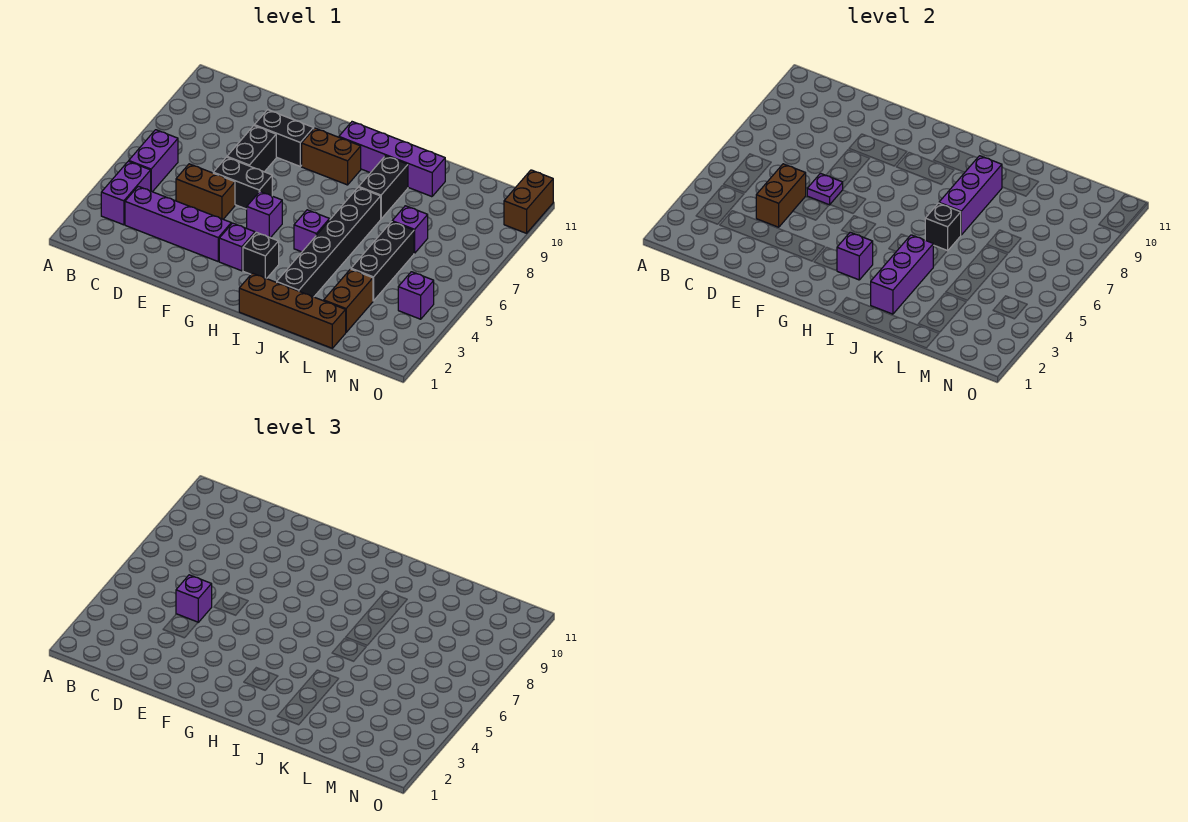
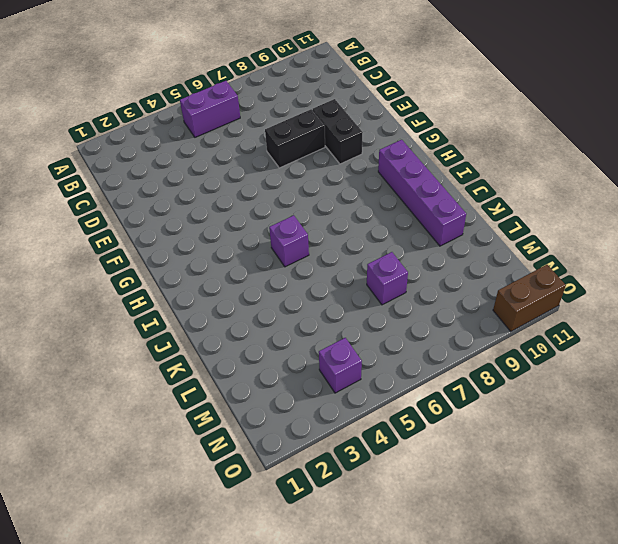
none -> purple 1x2 brick [101,161,151,225]
none -> purple 1x4 brick [125,186,231,261]
none -> brown 1x2 brick [176,164,235,219]

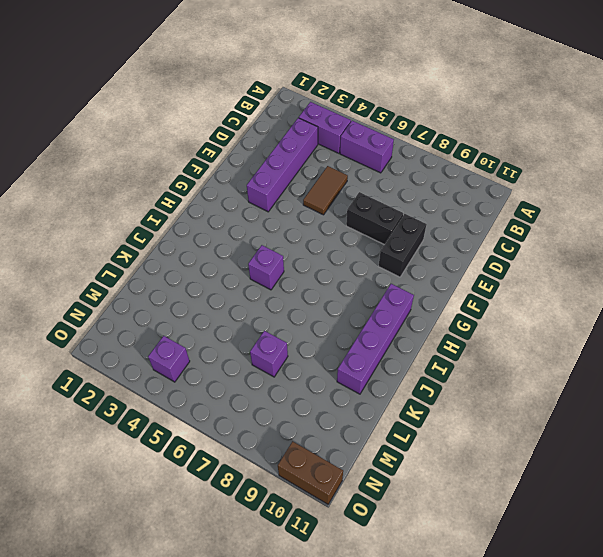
brown 1x2 tile [303,166,348,215] -> brown 1x2 brick [176,164,235,219]
none -> black 1x2 brick [213,157,272,209]
none -> purple 1x1 brick [219,223,255,271]
none -> purple 1x1 brick [247,192,282,238]

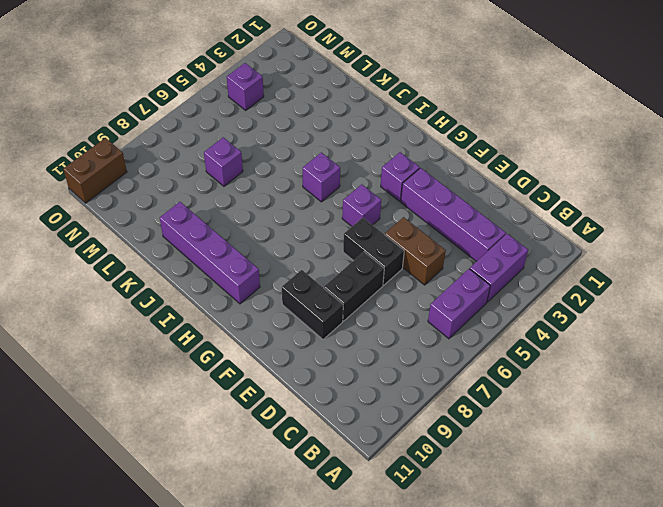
none -> brown 1x2 brick [302,128,361,185]
none -> black 1x1 brick [243,232,279,279]
none -> brown 1x4 brick [239,273,346,348]

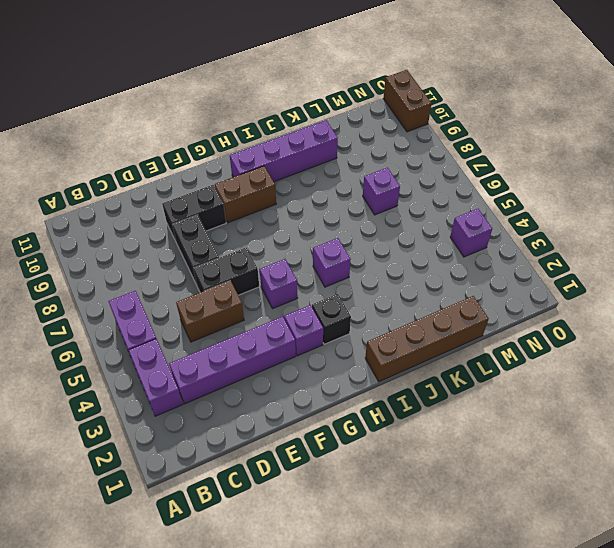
none -> black 1x6 brick [277,187,381,297]
none -> black 1x2 brick [359,156,408,219]
none -> brown 1x2 brick [324,269,373,332]

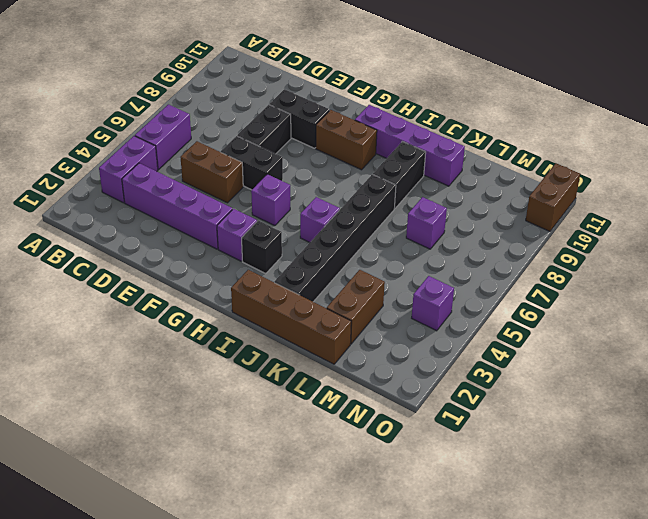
none -> black 1x3 brick [351,222,414,301]
none -> brown 1x2 brick [756,164,806,227]
none -> purple 1x1 plate [807,173,843,205]

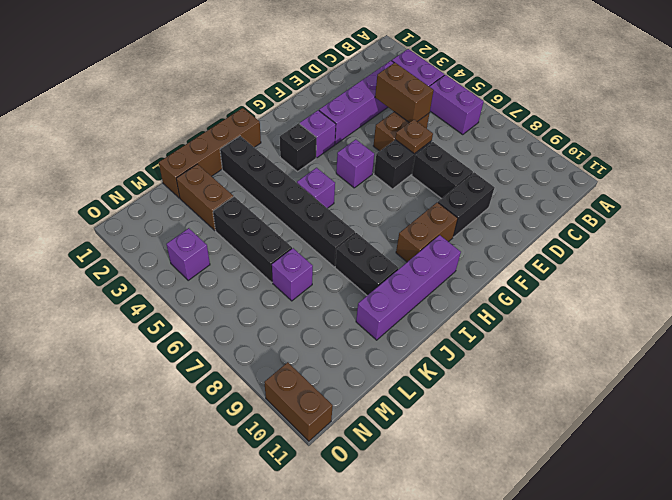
brown 1x1 plate [395,120,433,154] -> purple 1x1 plate [807,173,843,205]
none -> purple 1x1 brick [837,232,873,280]
none -> purple 1x3 brick [871,235,933,314]
none -> black 1x1 brick [925,203,961,251]

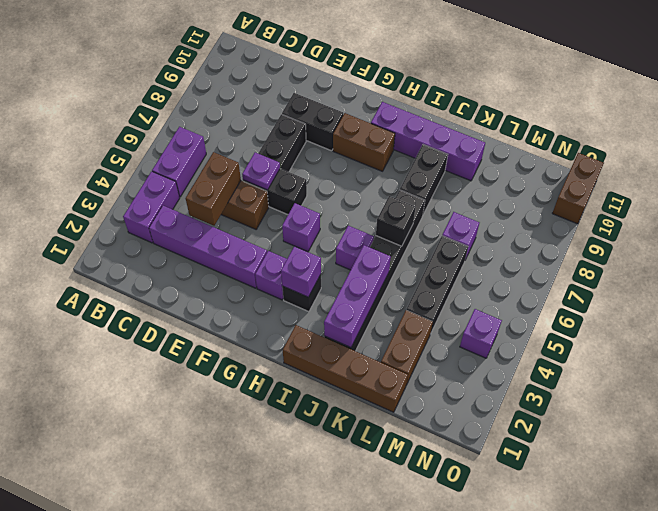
none -> purple 1x3 brick [939,156,1002,235]
none -> purple 1x1 brick [176,575,212,622]

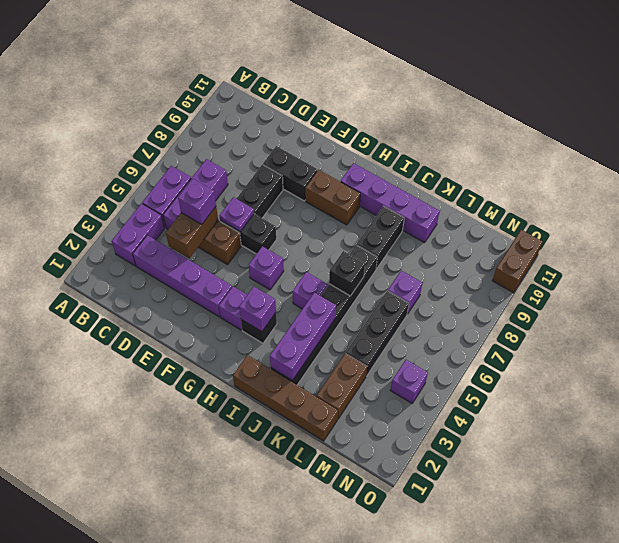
purple 1x3 brick [163,159,228,229] -> purple 1x3 brick moved to [939,156,1002,235]

